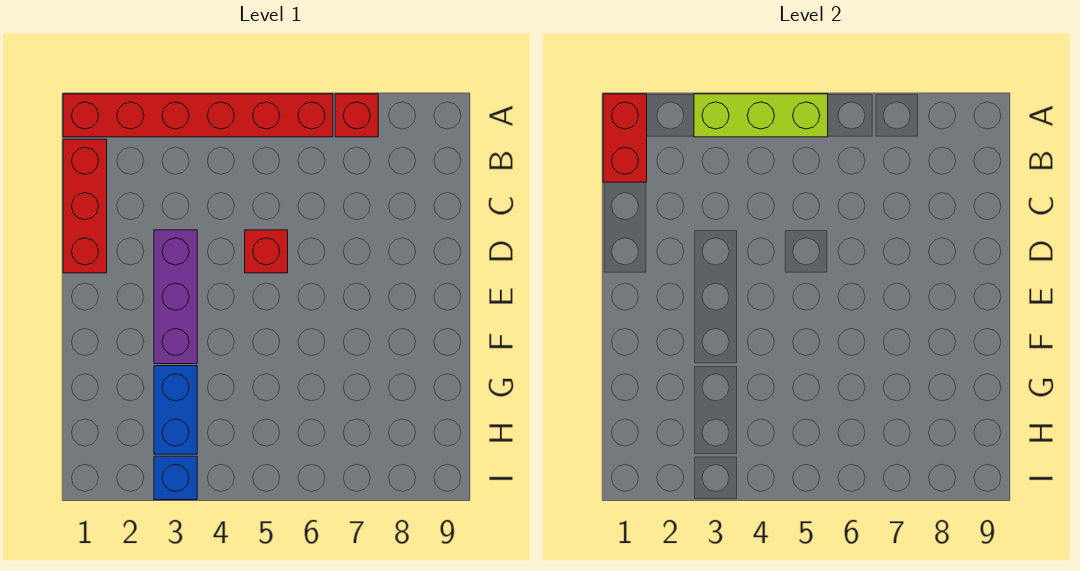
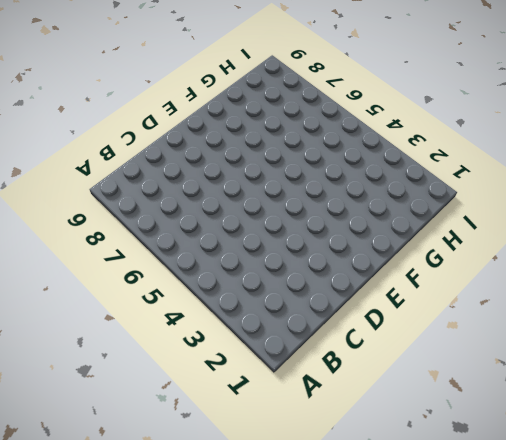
none -> red 1x6 brick [63,94,333,137]
none -> red 1x1 brick [335,94,378,137]

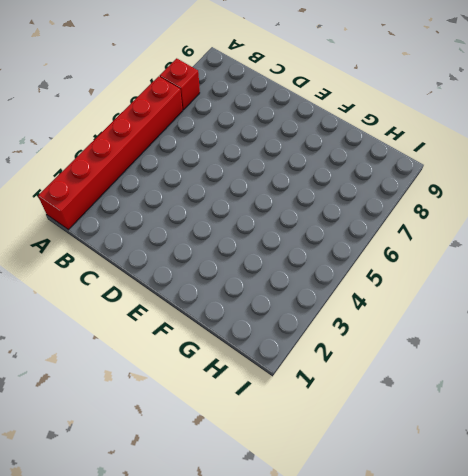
none -> red 1x3 brick [63,139,107,273]
none -> purple 1x3 brick [154,230,197,364]

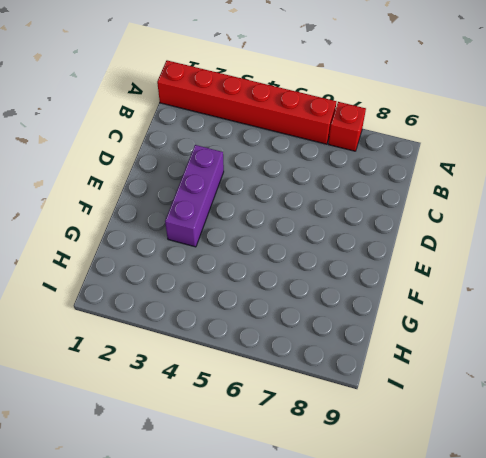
none -> red 1x3 brick [63,139,107,273]
none -> red 1x1 brick [245,230,288,273]

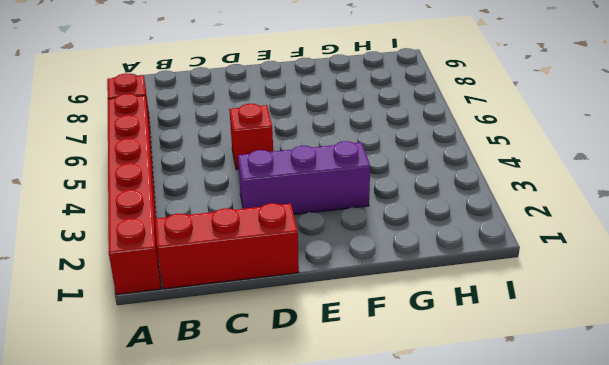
none -> blue 1x2 brick [154,366,197,454]
none -> blue 1x1 brick [154,456,197,500]

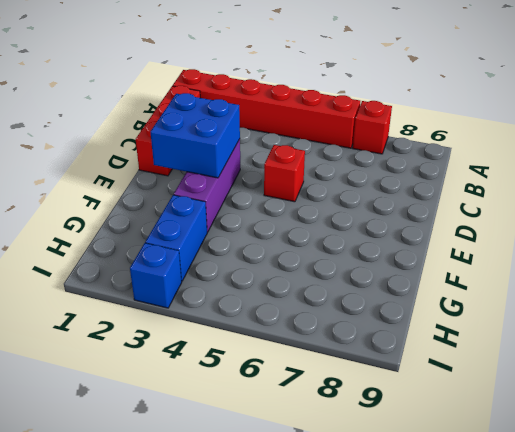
blue 2x2 brick [150,93,240,178] -> none
none -> red 1x2 brick [603,94,647,182]
none -> lime 1x3 brick [694,94,828,137]

